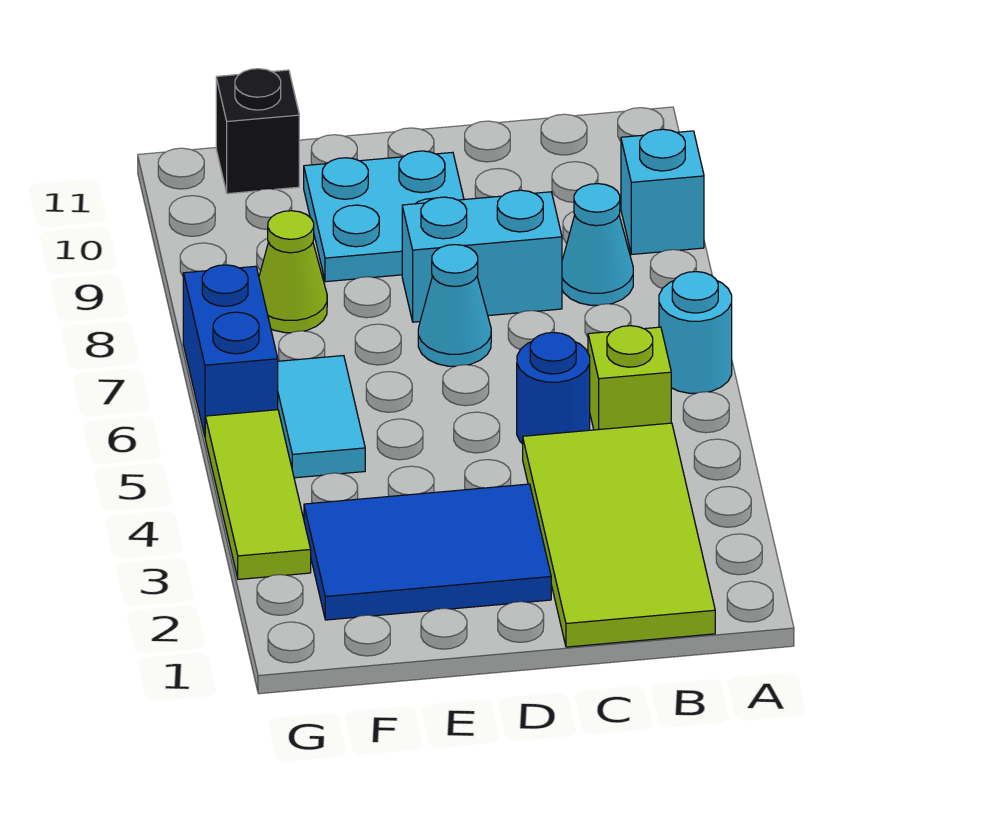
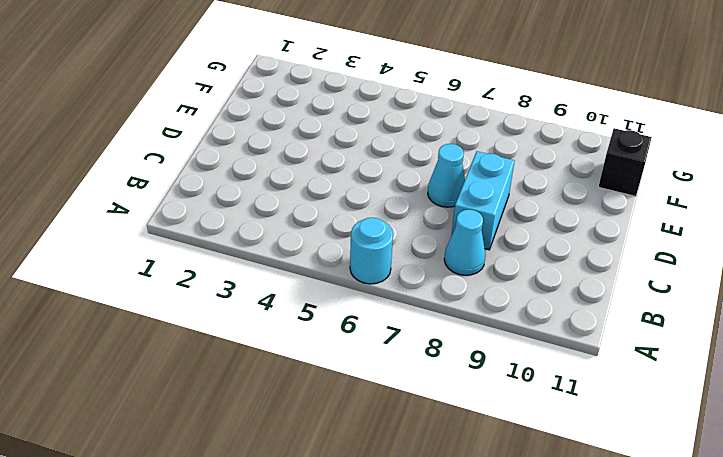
none -> cyan 1x1 brick [621,129,704,254]
none -> lime 2x4 tile [523,423,715,647]
none -> lime 1x1 brick [588,326,671,430]

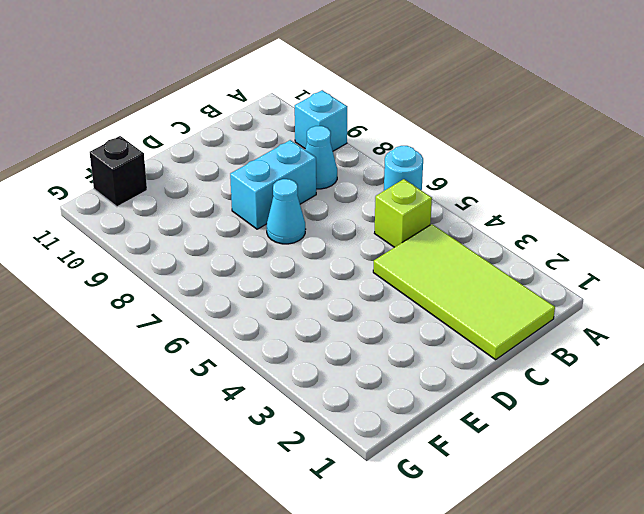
none -> blue 1x1 round brick [517,333,590,444]
none -> blue 2x3 tile [304,484,551,620]
none -> cyan 2x2 plate [304,151,464,282]

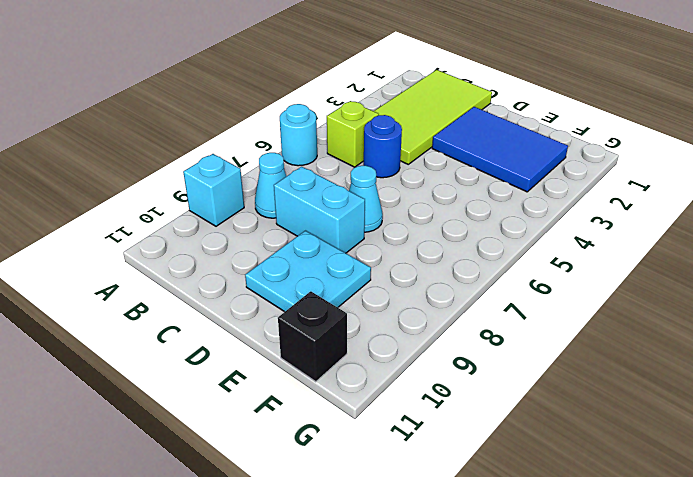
none -> cyan 1x2 tile [278,356,365,478]
none -> lime 1x1 cone [259,211,327,333]
none -> lime 1x3 tile [205,410,311,579]

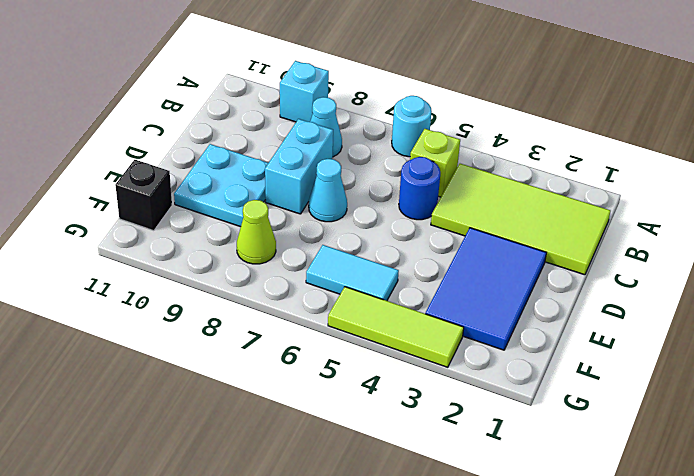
none -> blue 1x2 brick [183,265,278,436]

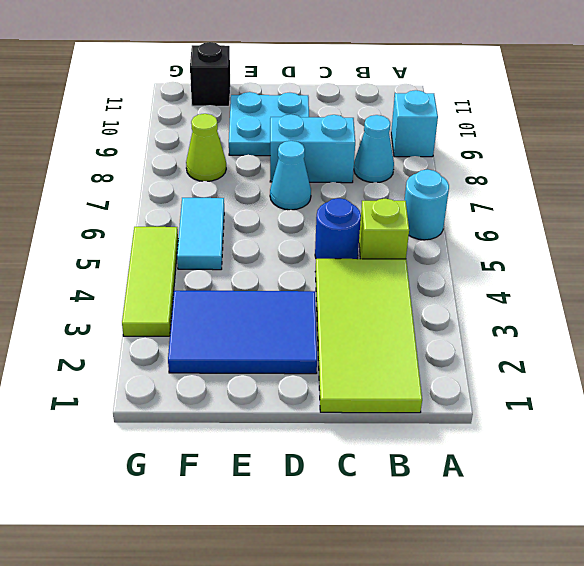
none -> blue 1x2 brick [183,265,278,436]

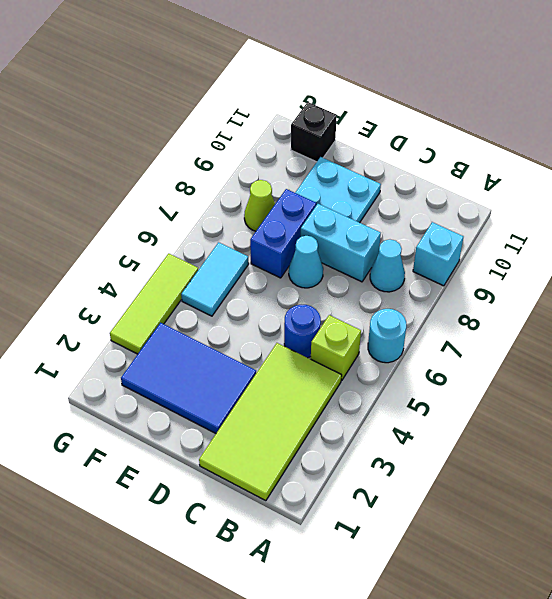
blue 1x2 brick [250,189,316,278] -> blue 1x2 brick moved to [183,265,278,436]

